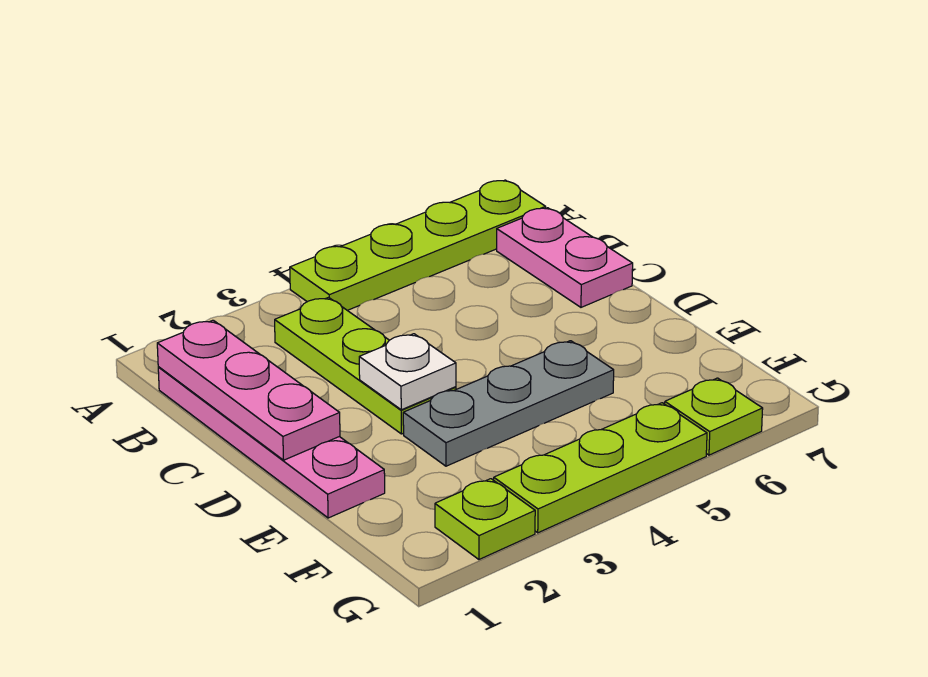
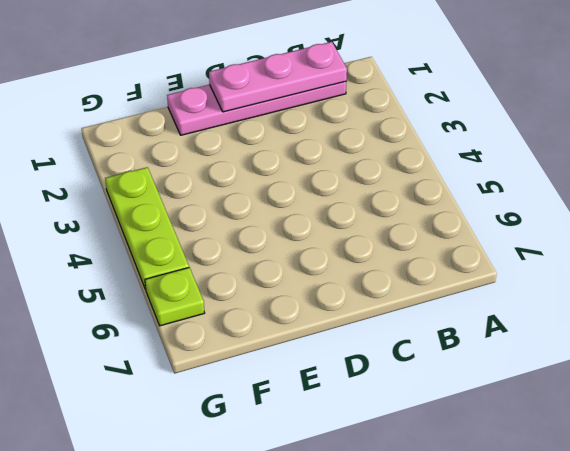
none -> lime 1x4 plate [290,180,546,310]
none -> lime 1x3 plate [275,297,456,434]

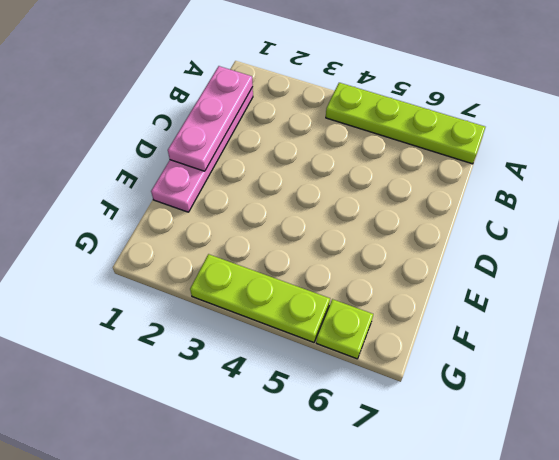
none -> lime 1x3 plate [275,297,456,434]
none -> pink 1x2 plate [497,208,633,307]

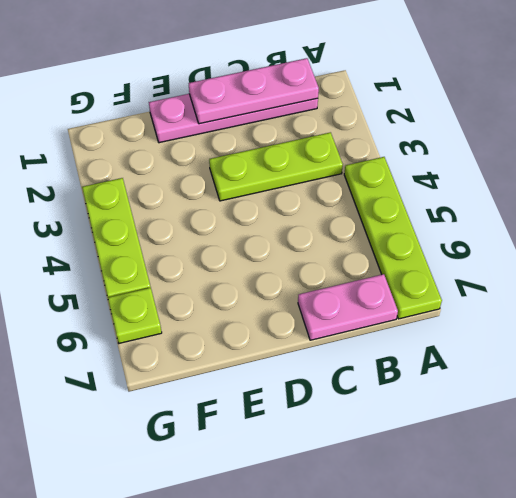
none -> grey 1x3 plate [403,341,614,466]
none -> lime 1x1 plate [435,479,535,559]

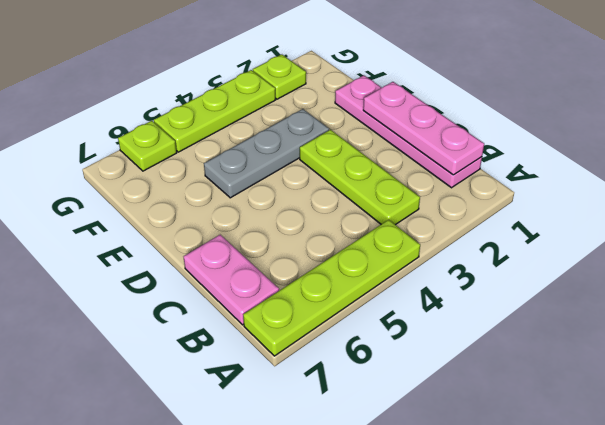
none -> white 1x1 plate [359,334,456,410]

